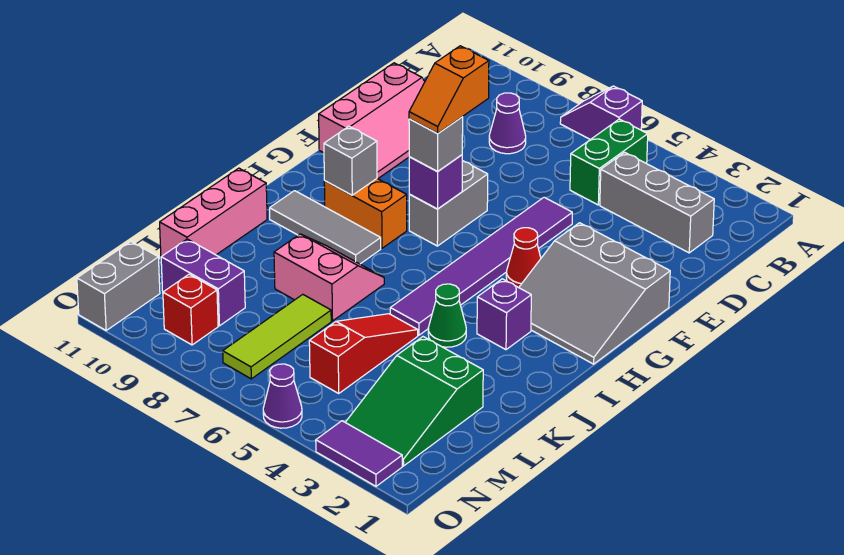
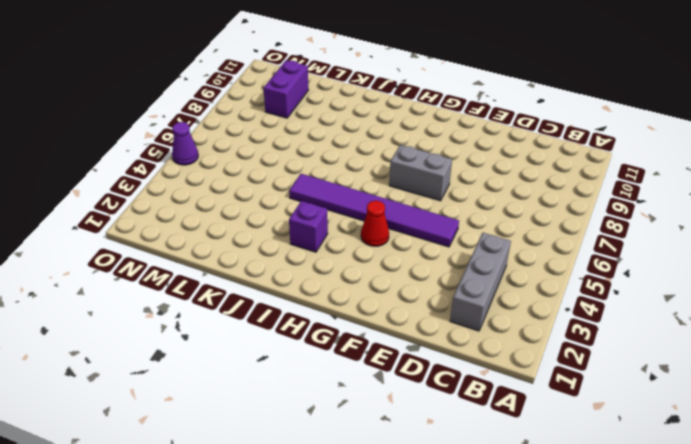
none -> purple 1x2 slope [560,86,642,140]
none -> green 1x2 brick [570,119,648,205]
none -> purple 1x1 cone [489,93,526,154]

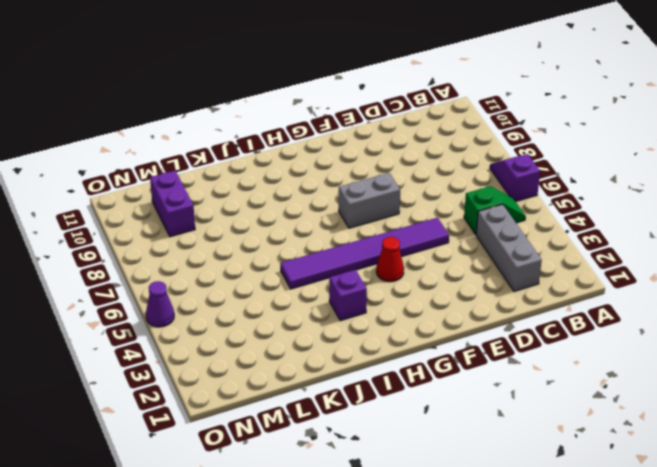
green 1x2 slope [464,186,526,235] -> green 1x2 brick [570,119,648,205]
none -> purple 1x1 cone [489,93,526,154]
none -> pink 2x3 slope [319,63,425,179]
none -> grey 3x3 slope [519,223,670,364]

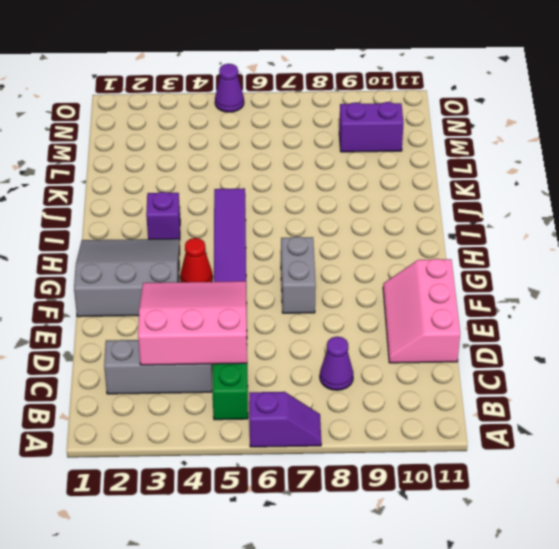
pink 3x3 slope [138,281,247,365] -> none
none -> orange 1x2 brick [324,179,407,248]
none -> grey 1x3 tile [270,191,381,264]
none -> green 1x1 cone [428,284,466,347]

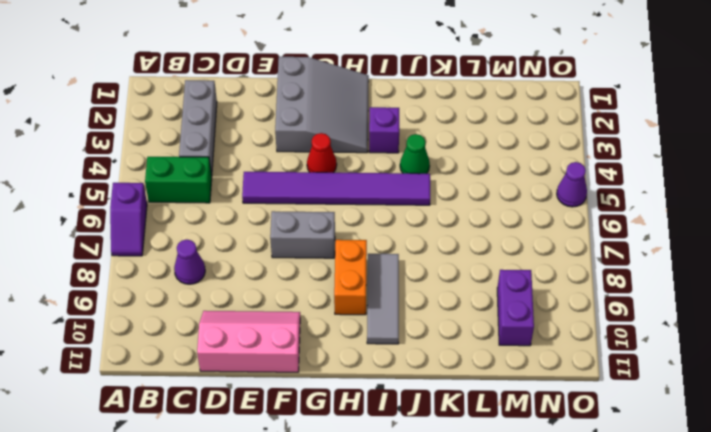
none -> pink 2x2 slope [274,234,384,321]
none -> pink 1x3 brick [160,168,267,257]
none -> red 1x3 slope [309,314,418,393]

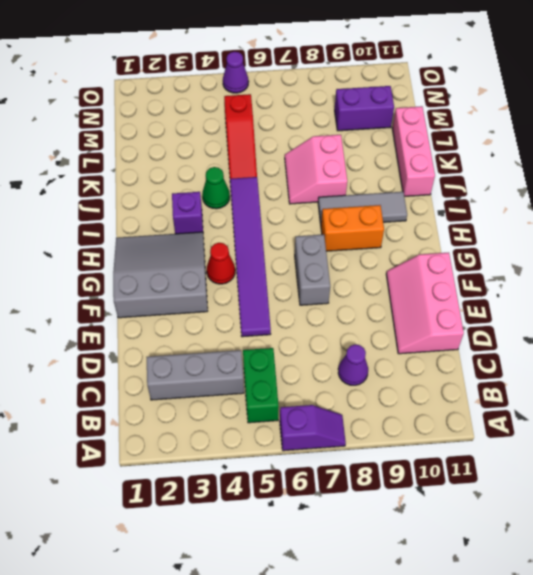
pink 2x2 slope [285,135,347,204] -> pink 2x2 slope turned to [274,234,384,321]
none -> green 2x3 slope [345,337,483,466]
none -> lime 1x3 tile [223,294,331,379]
none -> red 1x1 brick [163,274,218,345]

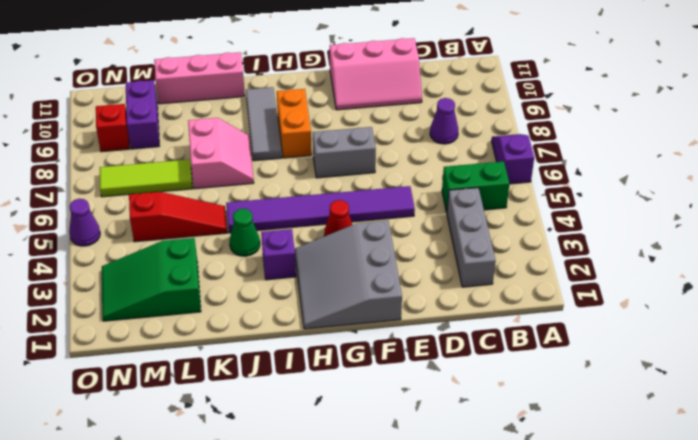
none -> grey 1x2 brick [77,242,160,330]
none -> purple 1x2 tile [316,421,402,486]
none -> purple 1x1 brick [409,155,462,209]

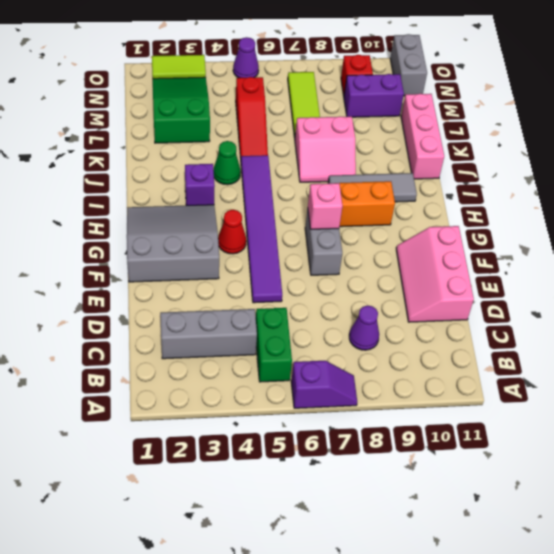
pink 1x1 brick [308,183,342,229] -> purple 1x1 brick [409,155,462,209]
lime 1x2 tile [152,55,206,79] -> purple 1x2 tile [316,421,402,486]
none -> grey 1x1 brick [324,126,377,195]
none -> grey 1x1 brick [409,117,463,171]
none -> orange 1x2 slope [409,46,489,134]

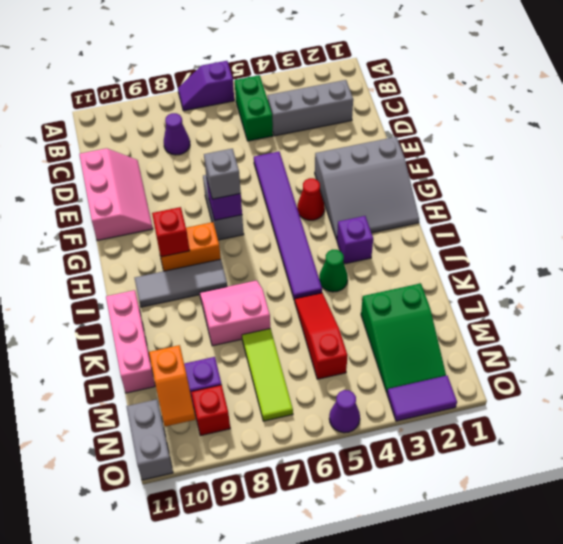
red 1x1 brick [152,207,190,257] -> grey 1x1 brick [324,126,377,195]
orange 1x2 slope [149,345,196,426] -> orange 1x2 slope moved to [409,46,489,134]

